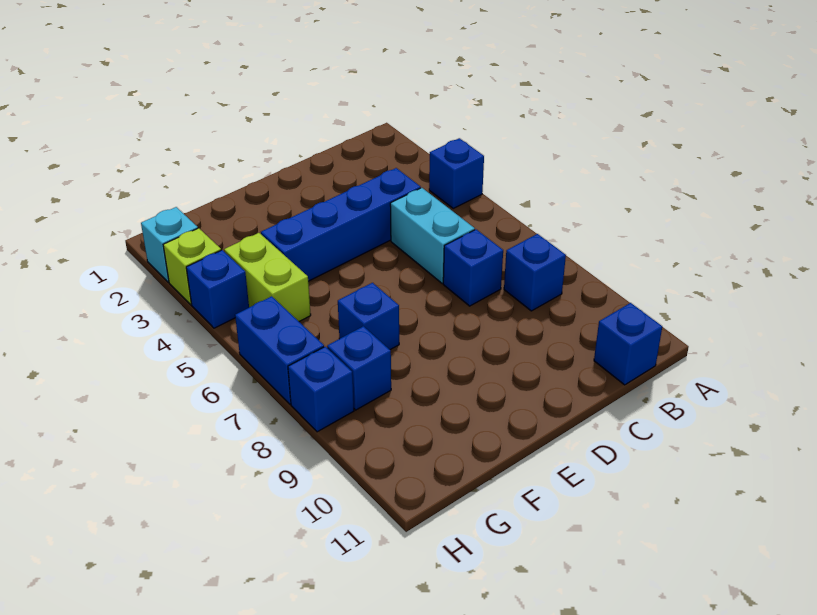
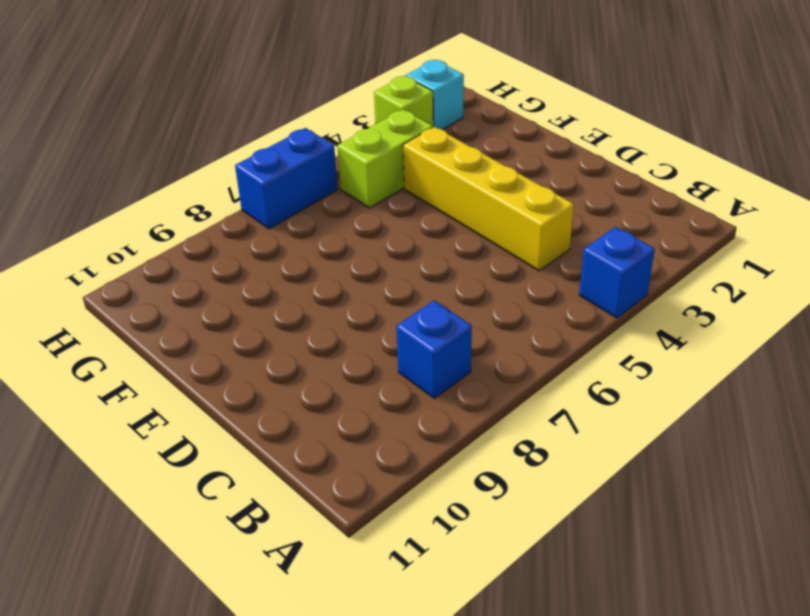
yellow 1x4 brick [403,127,574,271] -> blue 1x4 brick [261,168,421,281]
none -> blue 1x1 brick [594,303,662,385]
none -> cyan 1x2 brick [390,188,475,283]
none -> blue 1x1 brick [443,229,503,306]

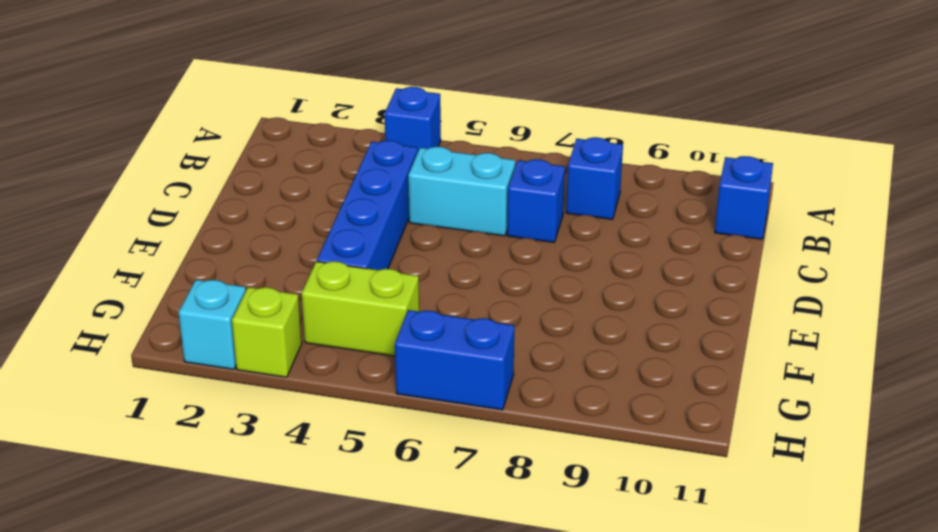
none -> blue 1x1 brick [338,283,399,350]
none -> blue 1x1 brick [327,326,391,410]
none -> blue 1x1 brick [186,250,249,328]

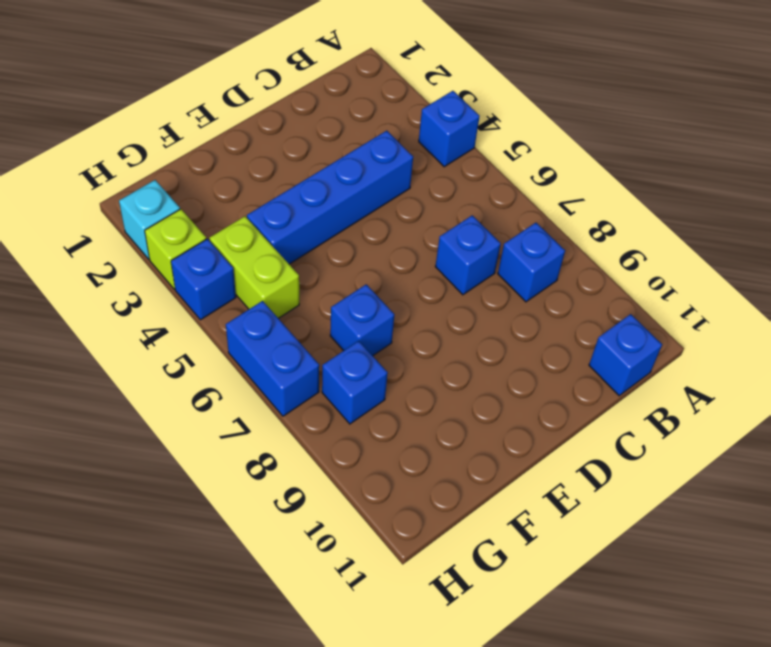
none -> cyan 1x2 brick [390,188,475,283]
none -> blue 1x1 brick [288,347,354,432]

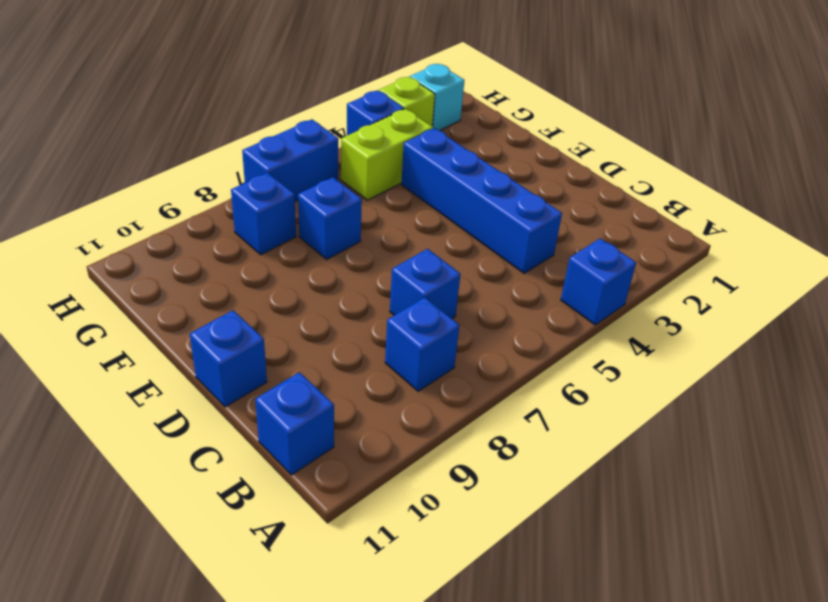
blue 1x1 brick [190,310,267,407] -> blue 1x1 brick moved to [288,347,354,432]
none -> cyan 1x2 brick [390,188,475,283]

